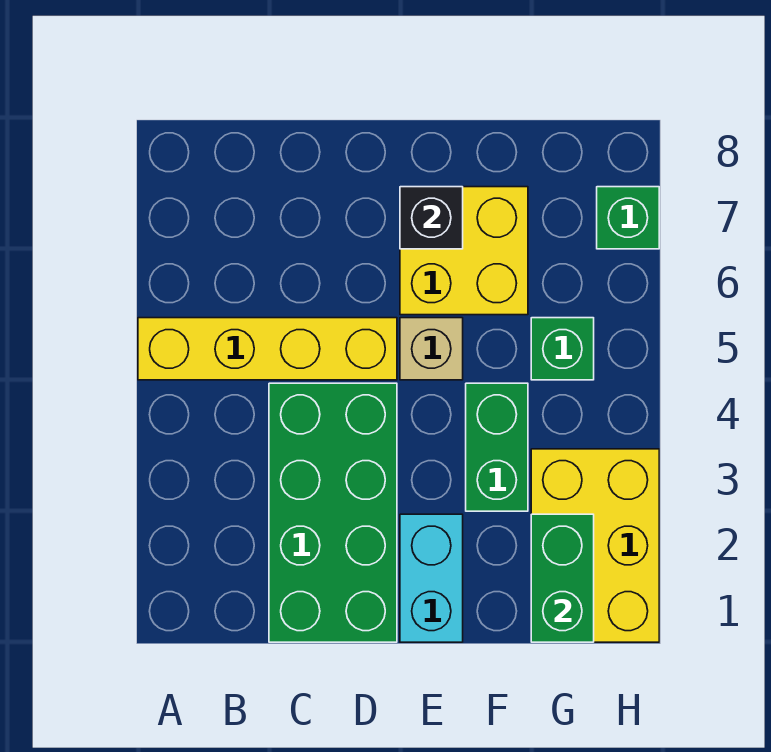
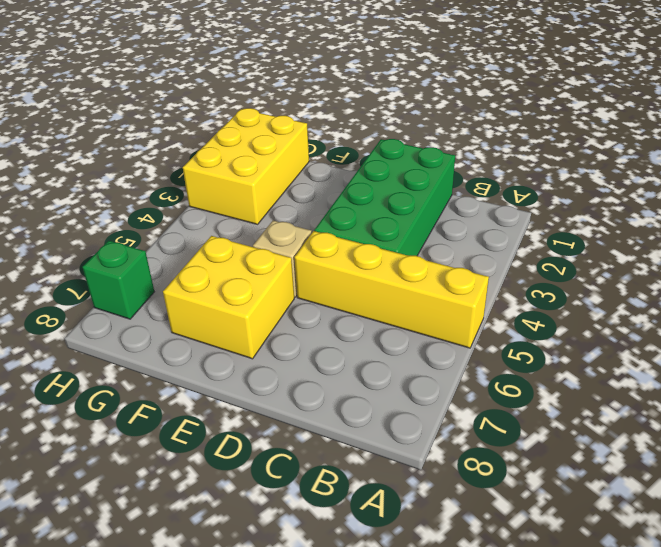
none -> cyan 1x2 brick [400,514,463,642]
none -> green 1x2 brick [466,383,528,511]

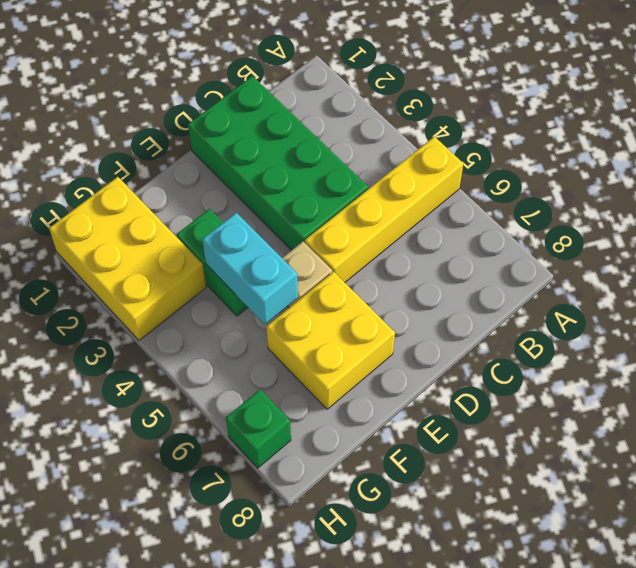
cyan 1x2 brick [202,213,298,324] -> cyan 1x2 brick moved to [400,514,463,642]
none -> green 1x1 brick [531,318,594,380]
none -> black 1x1 brick [400,187,463,249]

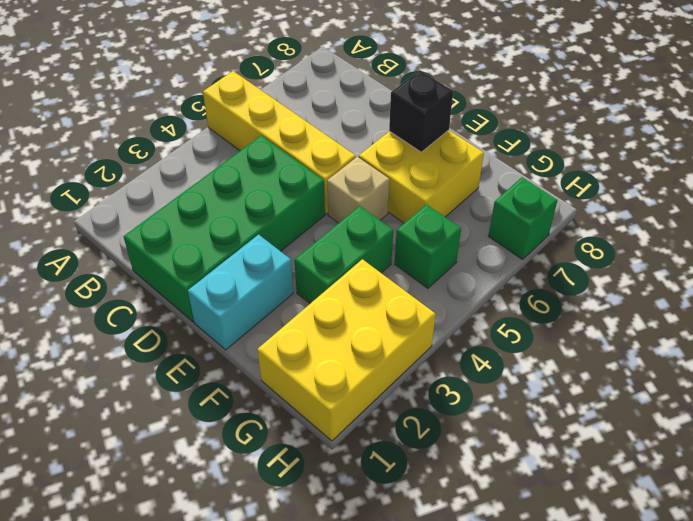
none -> green 1x2 brick [531,514,594,642]

